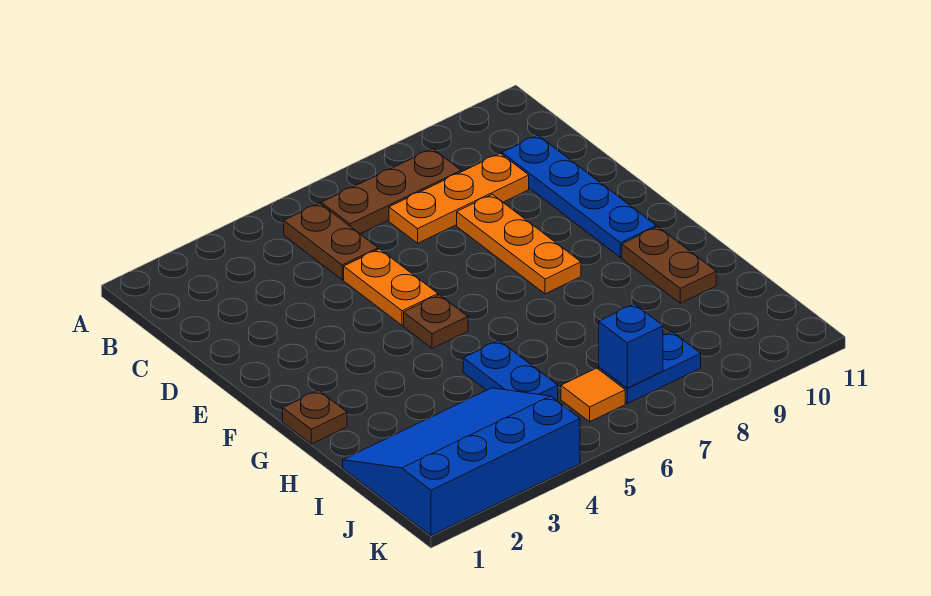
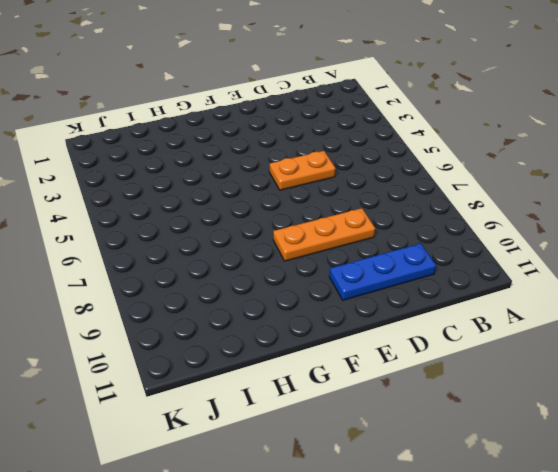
blue 1x3 plate [329,243,436,300] -> blue 1x4 plate [502,135,656,257]
none -> brown 1x2 plate [284,203,378,280]
none -> brown 1x3 plate [321,149,461,234]
none -> orange 1x3 plate [389,153,529,243]

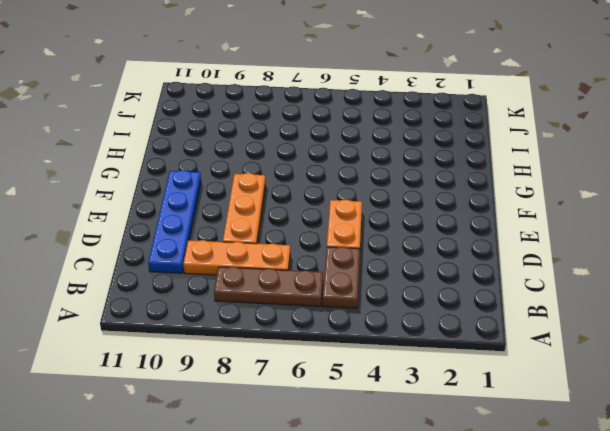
none -> brown 1x1 plate [404,295,468,348]
none -> brown 1x1 plate [283,390,347,444]
none -> brown 1x2 plate [622,227,716,303]

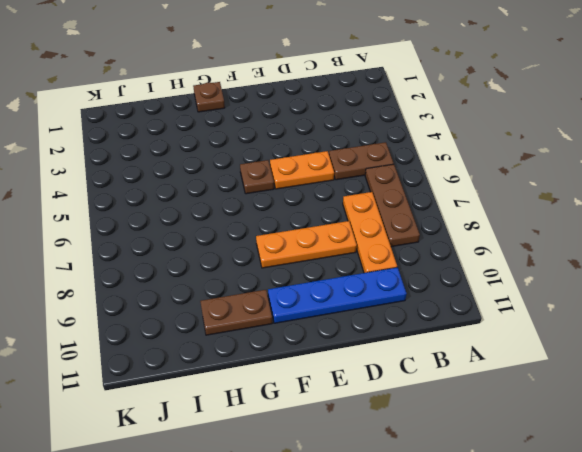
none -> blue 1x2 plate [463,341,558,401]
none -> blue 3x4 slope [343,388,580,536]
none -> orange 1x1 tile [561,368,625,422]

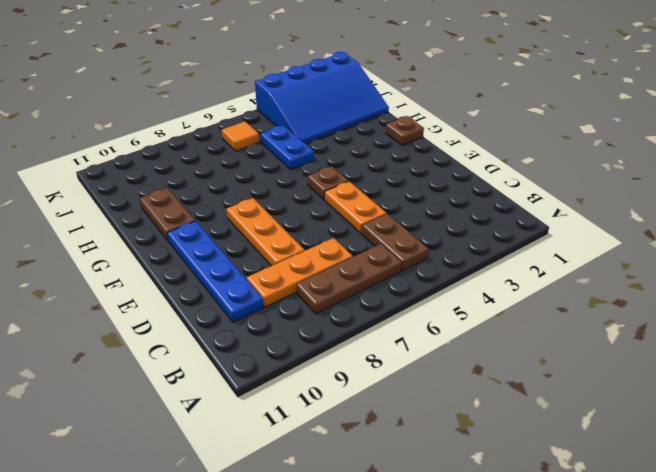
none -> blue 1x2 plate [599,332,701,403]
none -> blue 1x1 brick [599,304,663,388]

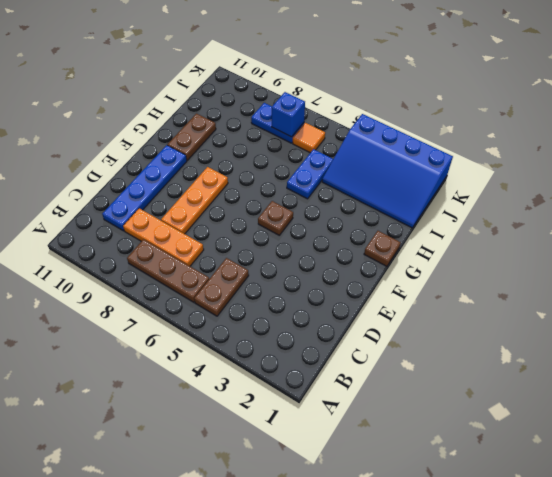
none -> orange 1x2 plate [344,249,438,326]

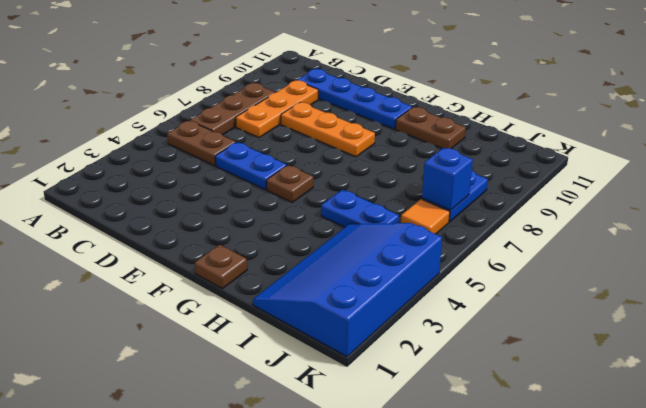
blue 1x2 plate [215,142,287,190] -> orange 1x2 plate [344,249,438,326]

